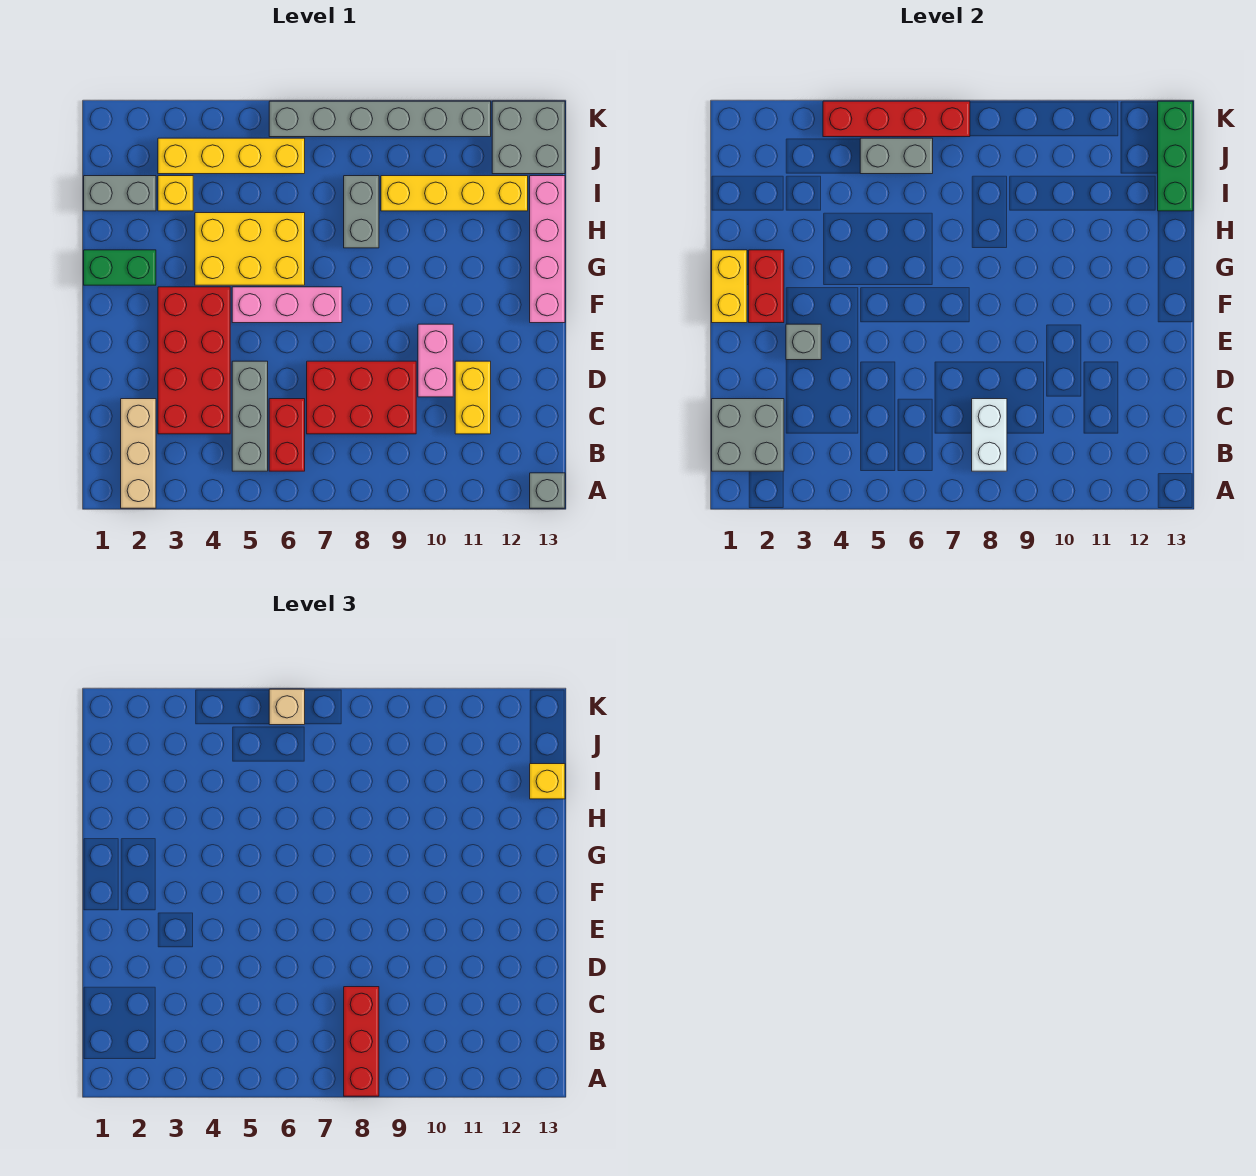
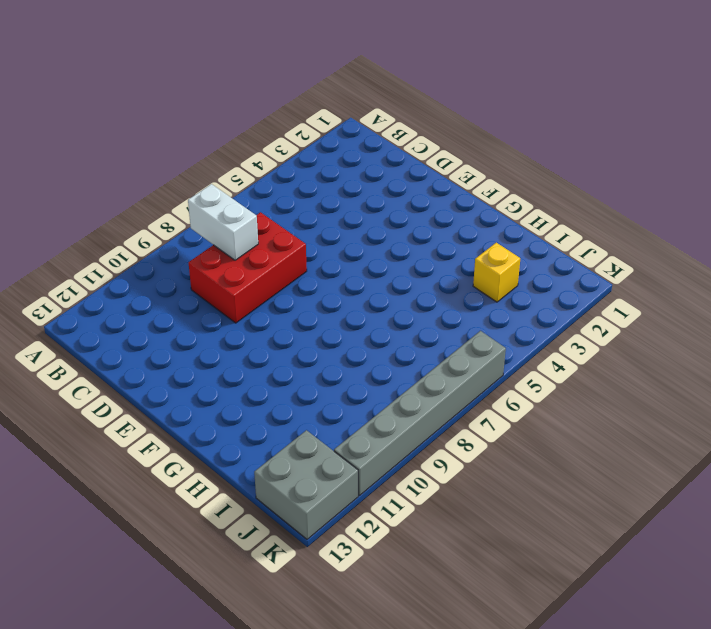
none -> tan 1x3 brick [121,399,156,508]
none -> grey 1x1 brick [530,473,565,508]
none -> grey 1x3 brick [232,361,268,471]
none -> red 1x2 brick [269,399,305,471]

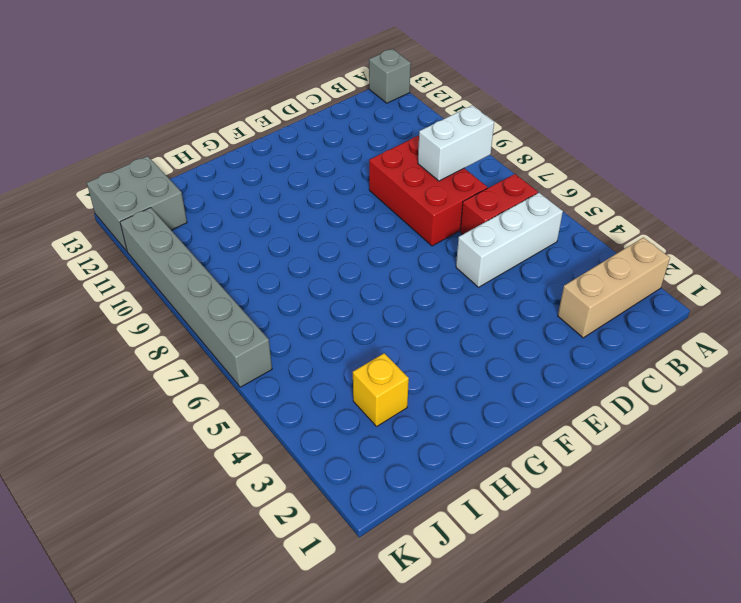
white 1x3 brick [456,193,563,287] -> grey 1x3 brick [232,361,268,471]
none -> red 2x4 brick [158,287,230,434]
none -> yellow 1x2 brick [455,361,491,434]
none -> pink 1x2 brick [418,324,453,397]
none -> pink 1x3 brick [232,287,342,323]

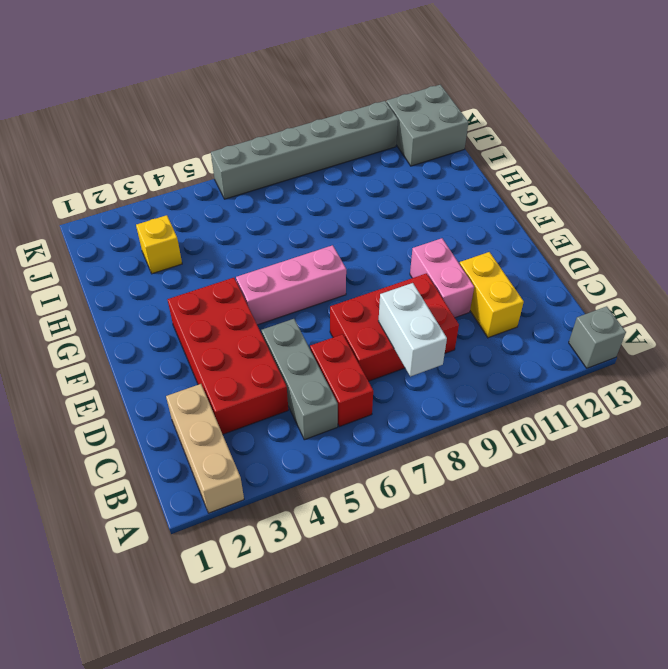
none -> pink 1x4 brick [530,176,565,323]
none -> green 1x2 brick [84,250,156,285]
none -> yellow 2x3 brick [195,213,305,285]
none -> grey 1x2 brick [344,176,379,248]

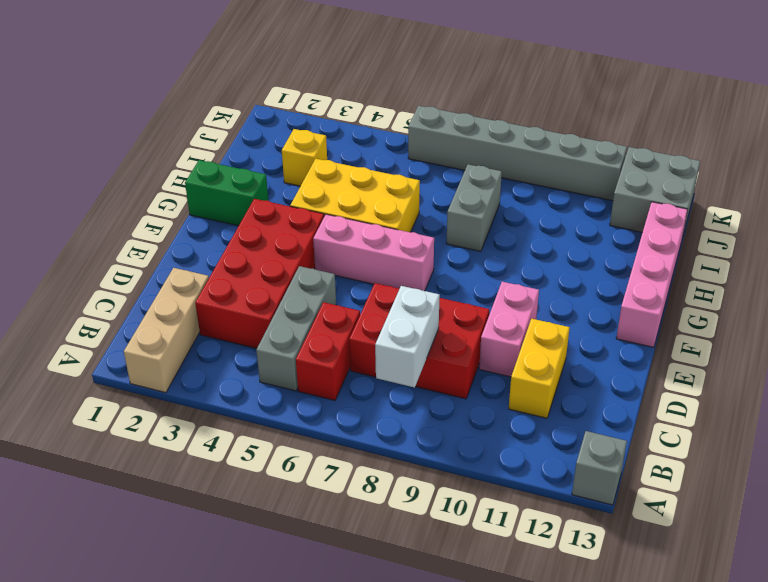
none -> grey 1x2 brick [84,176,156,211]
none -> yellow 1x4 brick [381,176,528,211]
none -> yellow 1x4 brick [158,138,305,174]
none -> grey 2x2 brick [712,399,784,471]

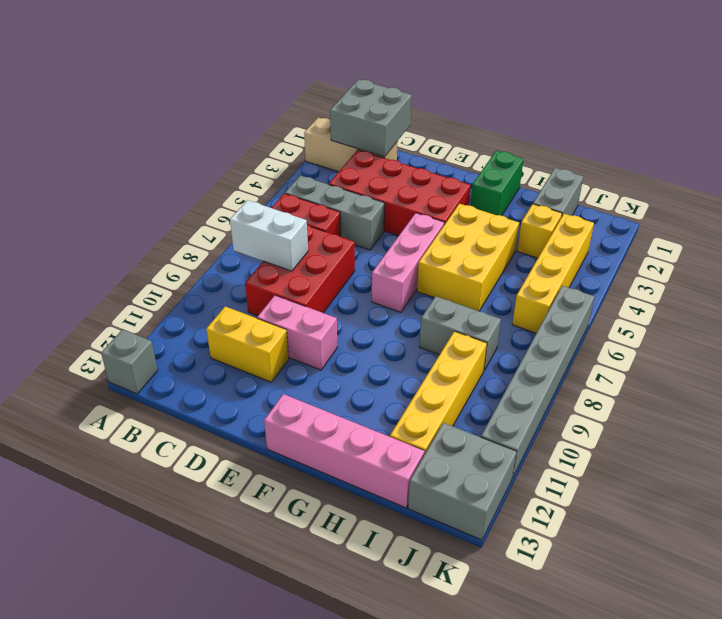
none -> grey 1x1 brick [786,324,821,360]
none -> yellow 1x2 brick [712,250,747,323]
none -> red 1x2 brick [749,250,784,323]
none -> green 1x3 brick [1158,101,1193,211]

